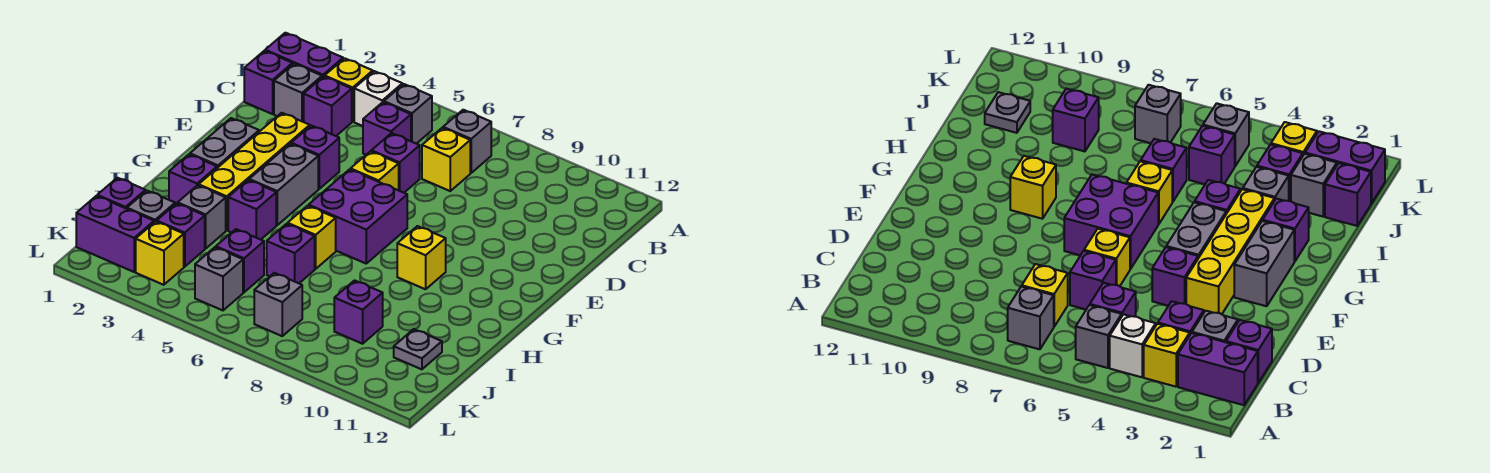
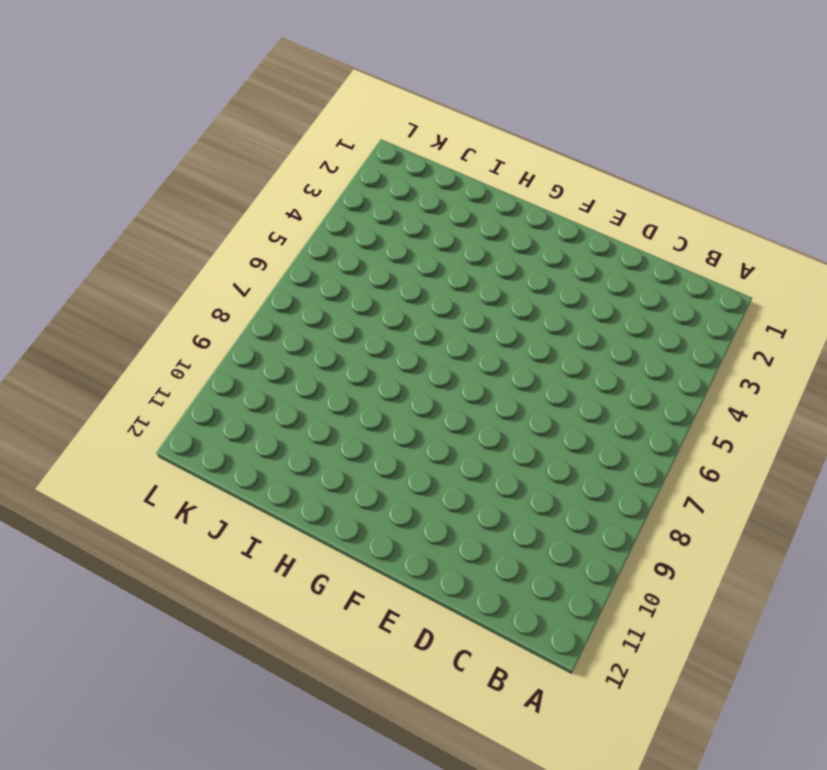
none -> purple 1x2 brick [265,33,343,77]
none -> yellow 1x1 brick [325,58,373,122]
none -> white 1x1 brick [354,71,402,126]
none -> grey 1x1 brick [384,84,432,144]

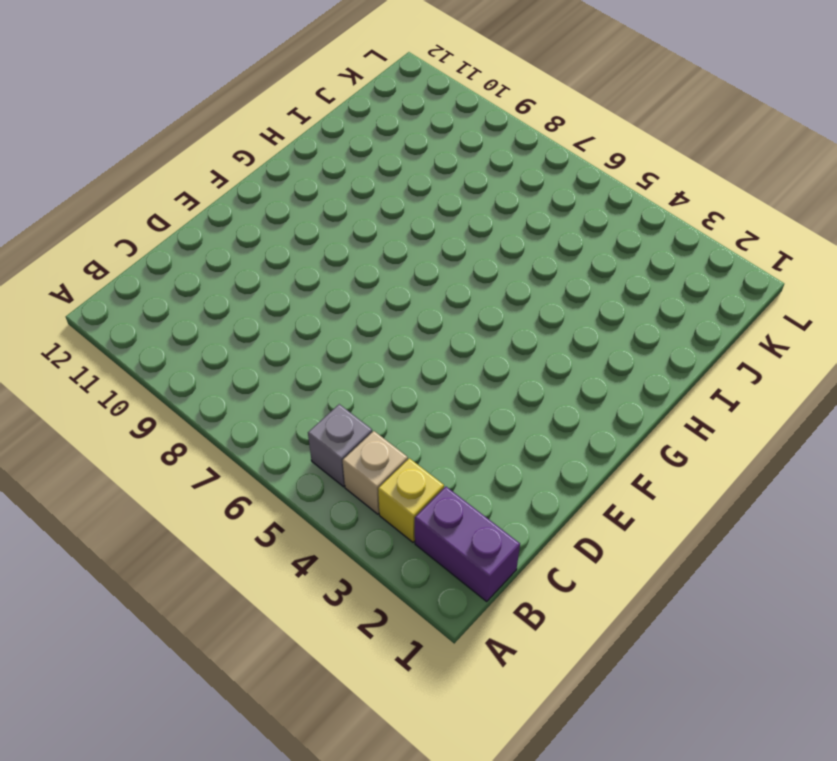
tan 1x1 brick [342,431,408,514] -> white 1x1 brick [354,71,402,126]
none -> grey 1x1 brick [443,110,491,173]
none -> purple 1x1 brick [244,51,292,114]
none -> grey 1x1 brick [274,64,322,122]
none -> purple 1x1 brick [304,76,352,136]

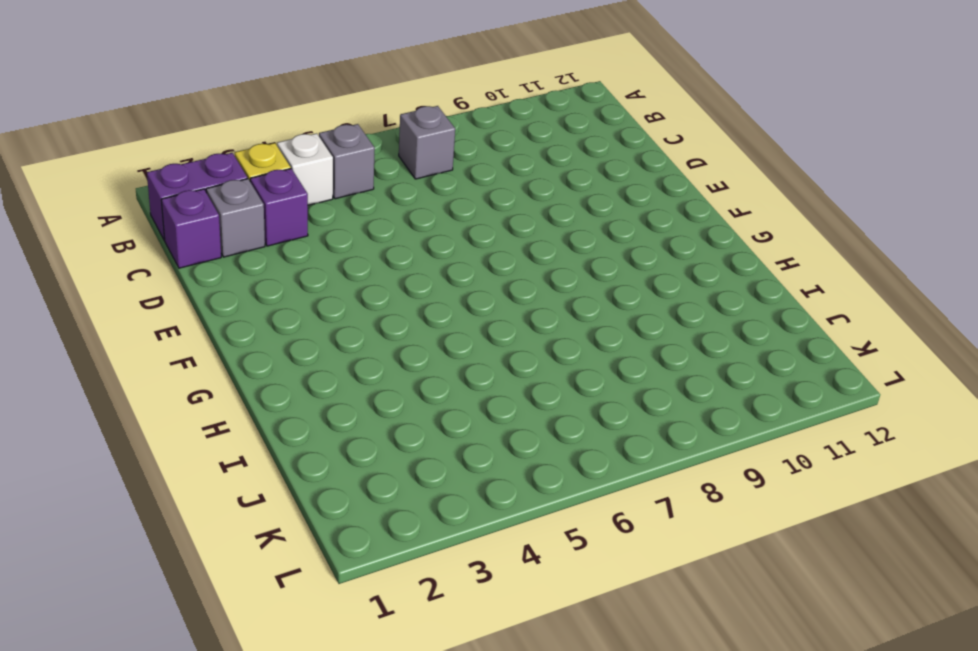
none -> purple 1x1 brick [363,102,411,155]
none -> yellow 1x1 brick [422,128,470,191]
none -> purple 1x1 brick [372,133,420,193]
none -> yellow 1x4 brick [199,113,310,230]

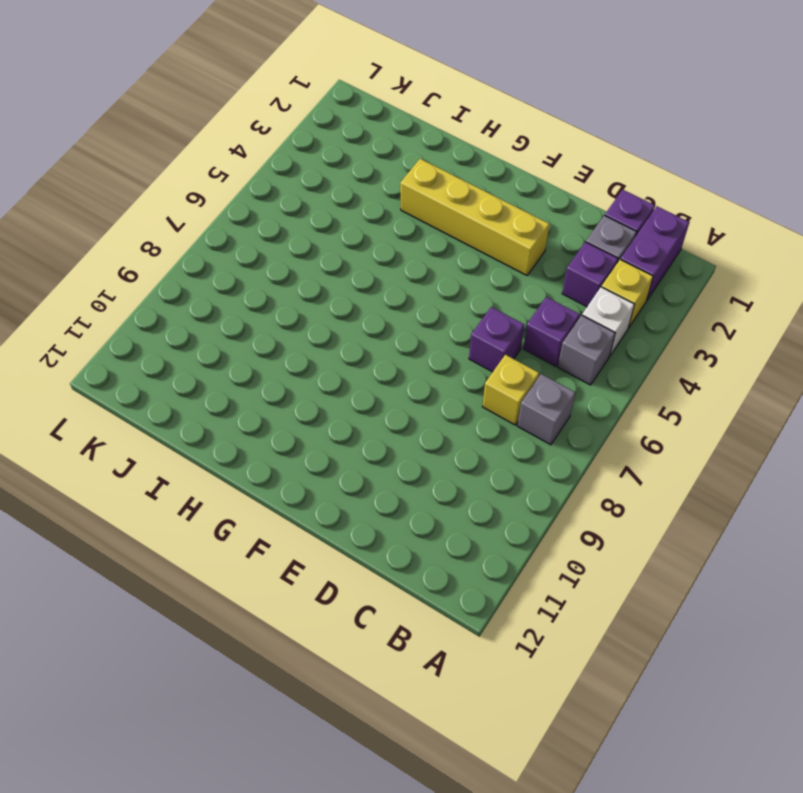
none -> purple 1x1 brick [291,126,339,189]
none -> yellow 1x1 brick [351,151,399,190]
none -> grey 1x2 brick [190,118,259,168]
none -> grey 1x2 brick [249,144,318,225]

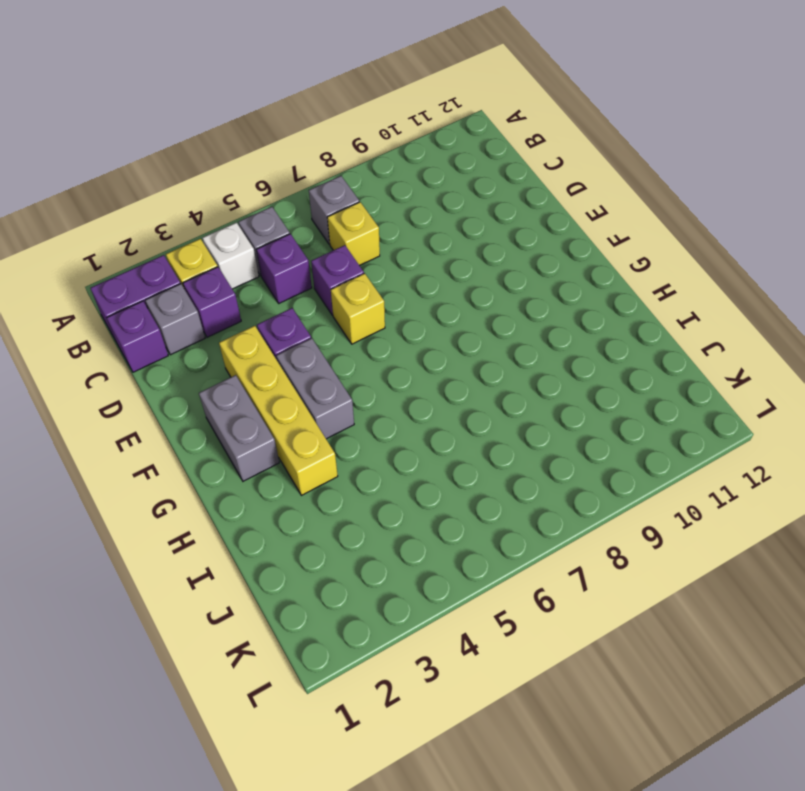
none -> purple 2x2 brick [309,169,407,263]
none -> yellow 1x1 brick [397,226,446,289]
none -> purple 1x1 brick [169,154,217,204]
none -> purple 1x1 brick [228,180,276,240]

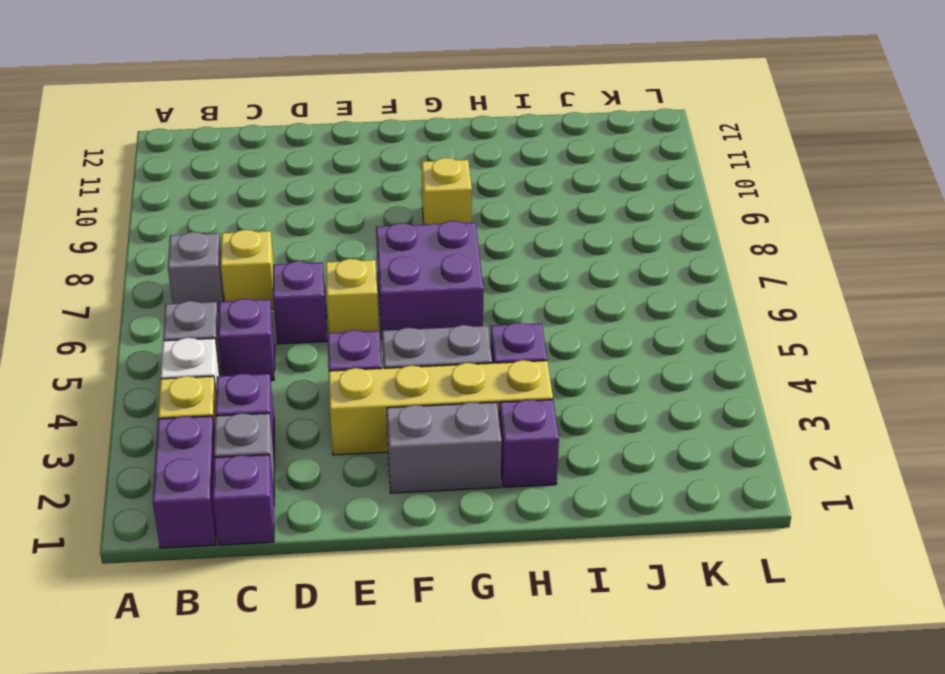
none -> yellow 1x1 brick [288,206,336,269]
none -> grey 1x1 brick [178,185,226,248]
none -> purple 1x1 brick [267,224,315,283]
none -> purple 1x1 brick [97,178,146,209]

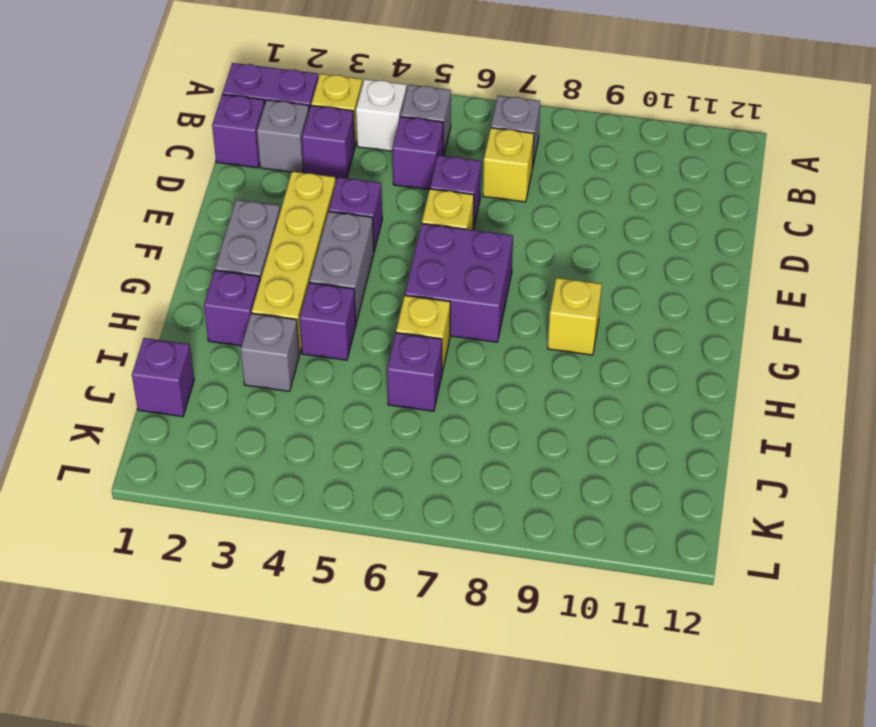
none -> grey 1x1 brick [127,191,175,222]
none -> purple 1x1 brick [157,203,205,267]
none -> purple 1x1 brick [216,229,264,292]
none -> purple 1x1 brick [334,280,383,344]

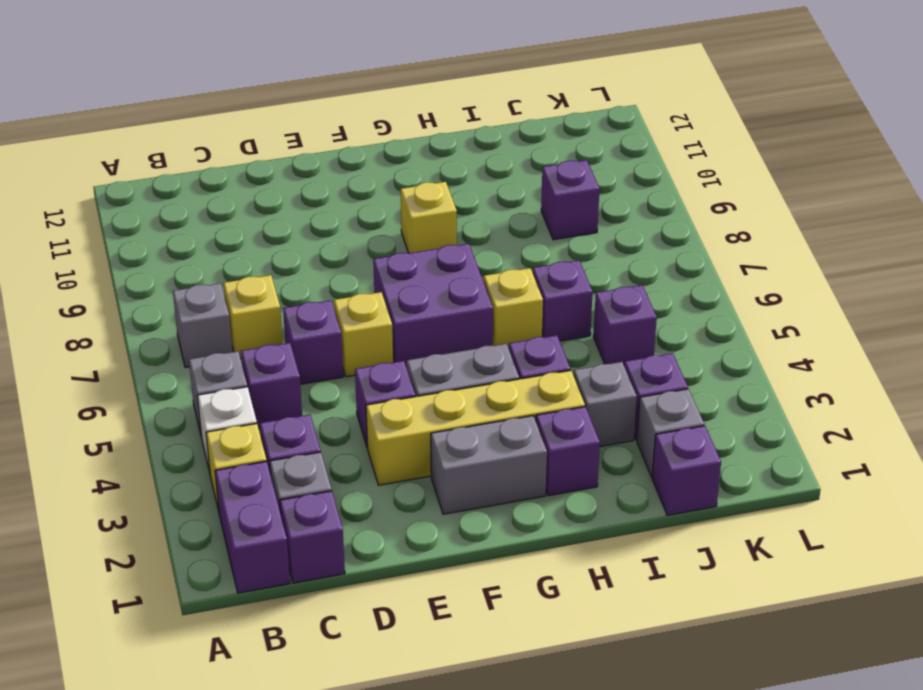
none -> grey 1x1 plate [394,329,442,369]
none -> purple 1x2 brick [76,196,154,272]
none -> yellow 1x1 brick [136,221,184,285]
none -> grey 1x1 brick [195,247,243,310]

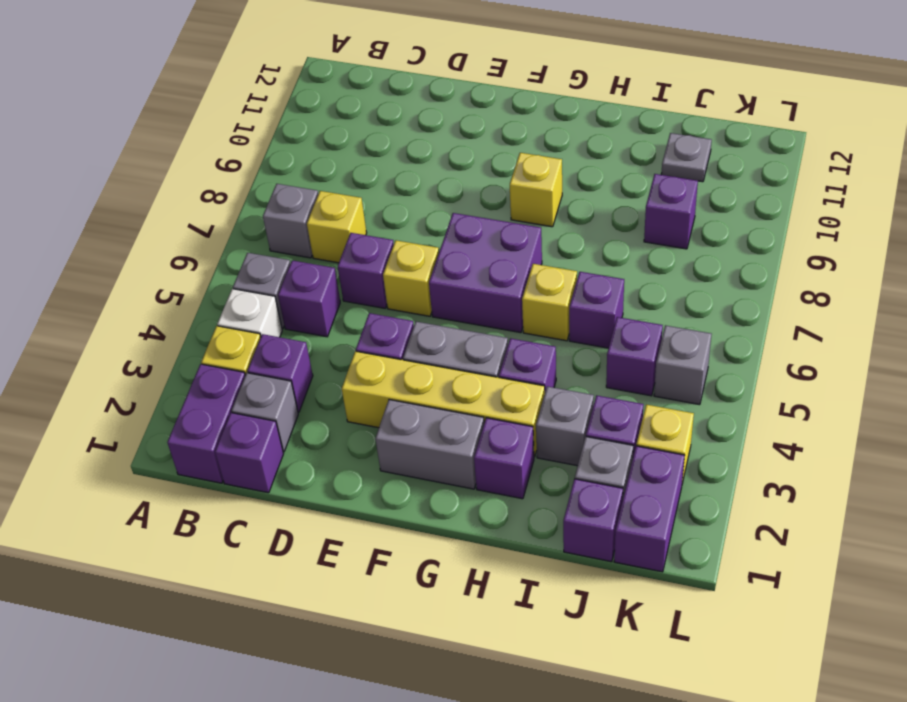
none -> grey 1x1 brick [254,273,302,336]

